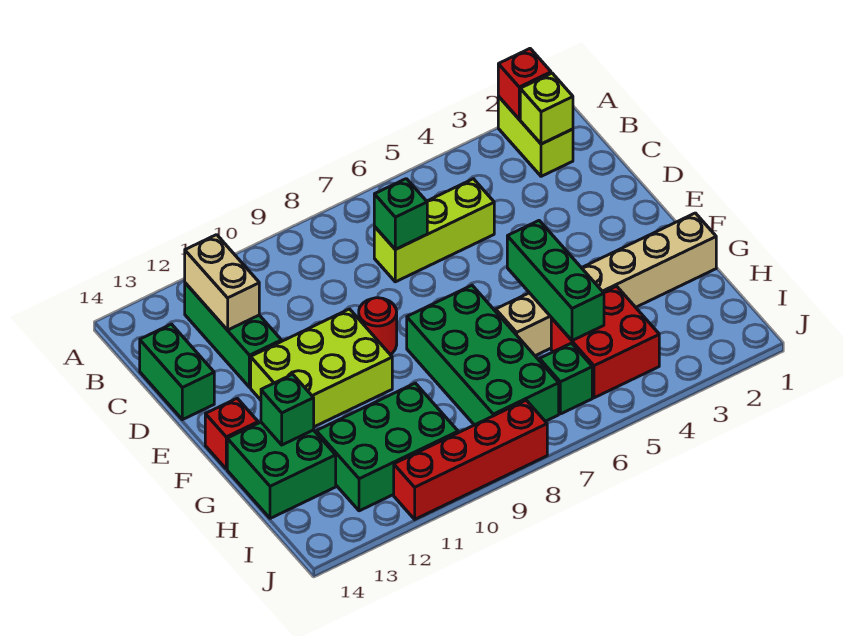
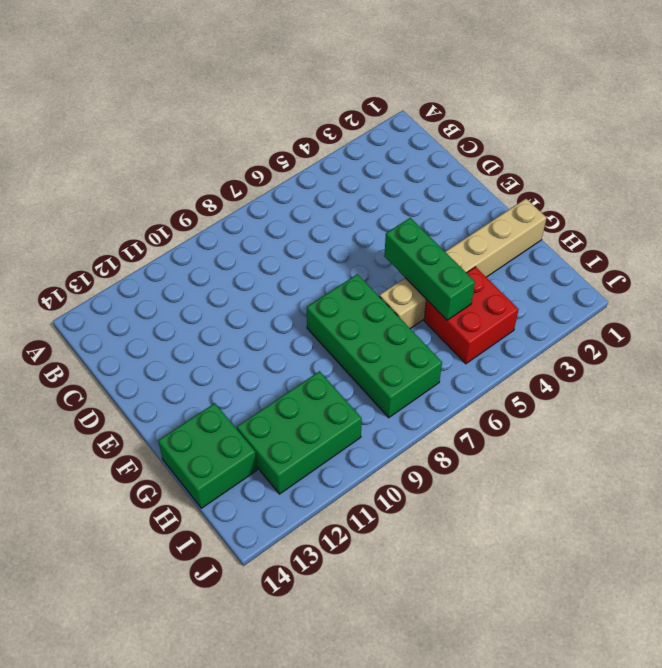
none -> lime 1x2 brick [498,96,573,176]
none -> green 1x3 brick [185,283,281,387]
none -> lime 1x3 brick [374,179,494,282]

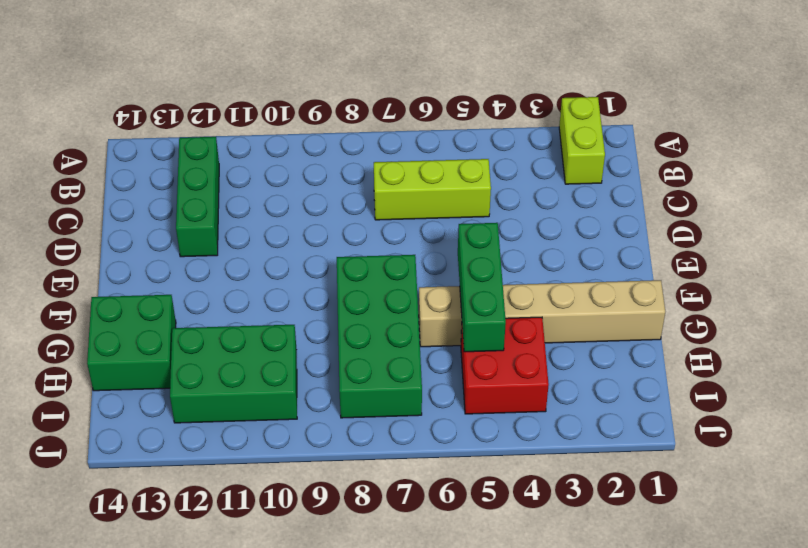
none -> green 1x2 brick [140,324,214,420]
none -> red 1x1 round brick [359,298,397,354]
none -> lime 2x3 brick [251,309,392,427]

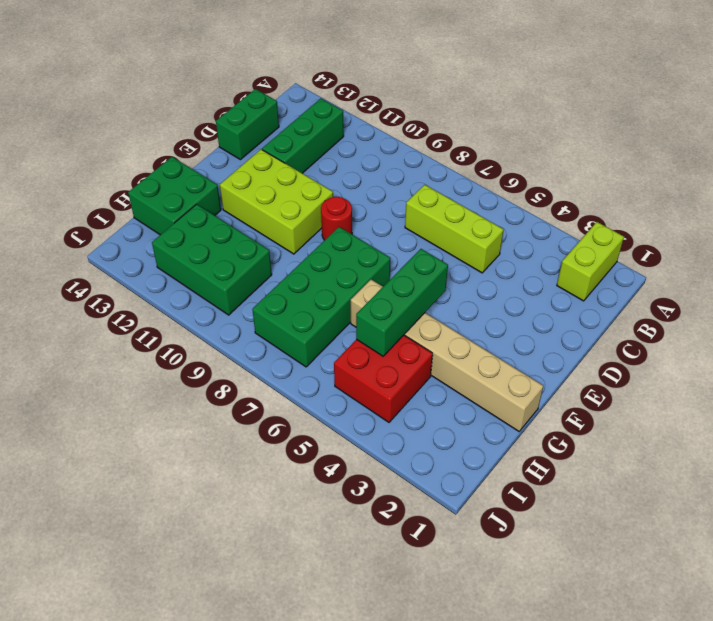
none -> red 1x1 brick [205,398,258,469]
none -> green 1x1 brick [540,343,592,414]
none -> red 1x4 brick [394,400,547,519]

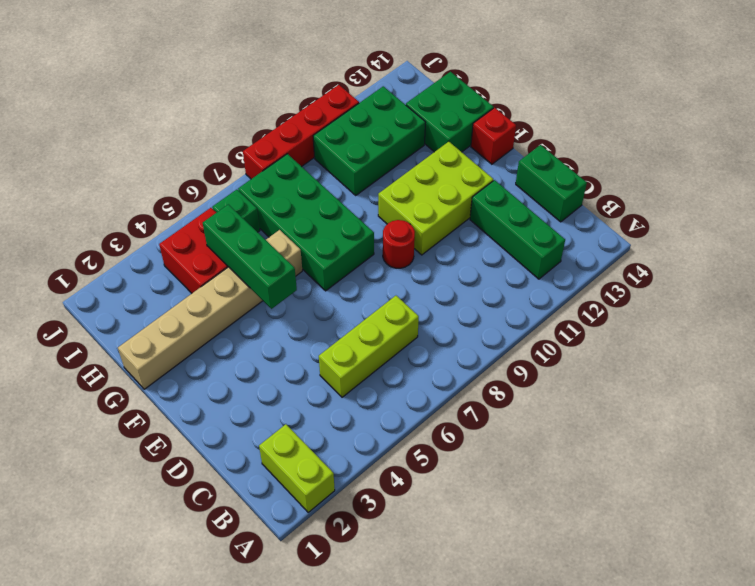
none -> red 1x1 brick [498,49,551,119]
none -> lime 1x1 brick [520,73,573,144]
none -> tan 1x2 brick [185,235,259,330]

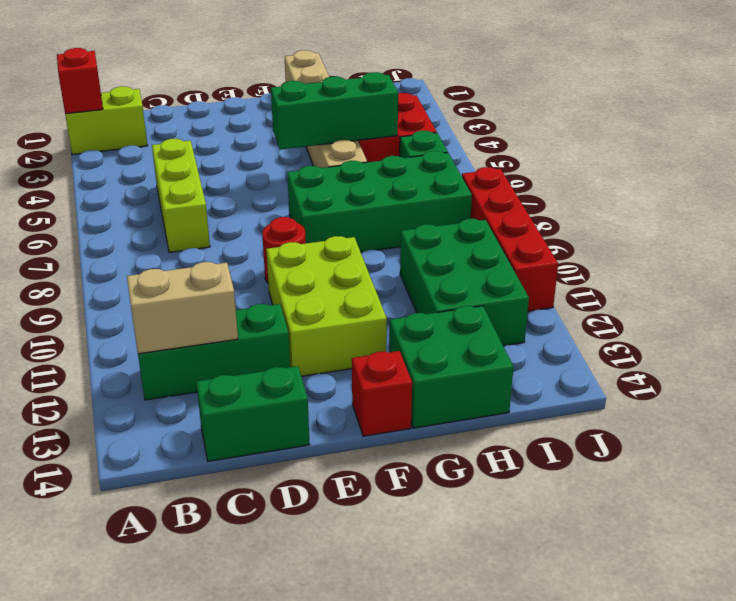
none -> lime 1x1 brick [520,73,573,144]
none -> green 1x1 brick [374,179,427,249]
none -> green 1x1 brick [261,374,314,445]

